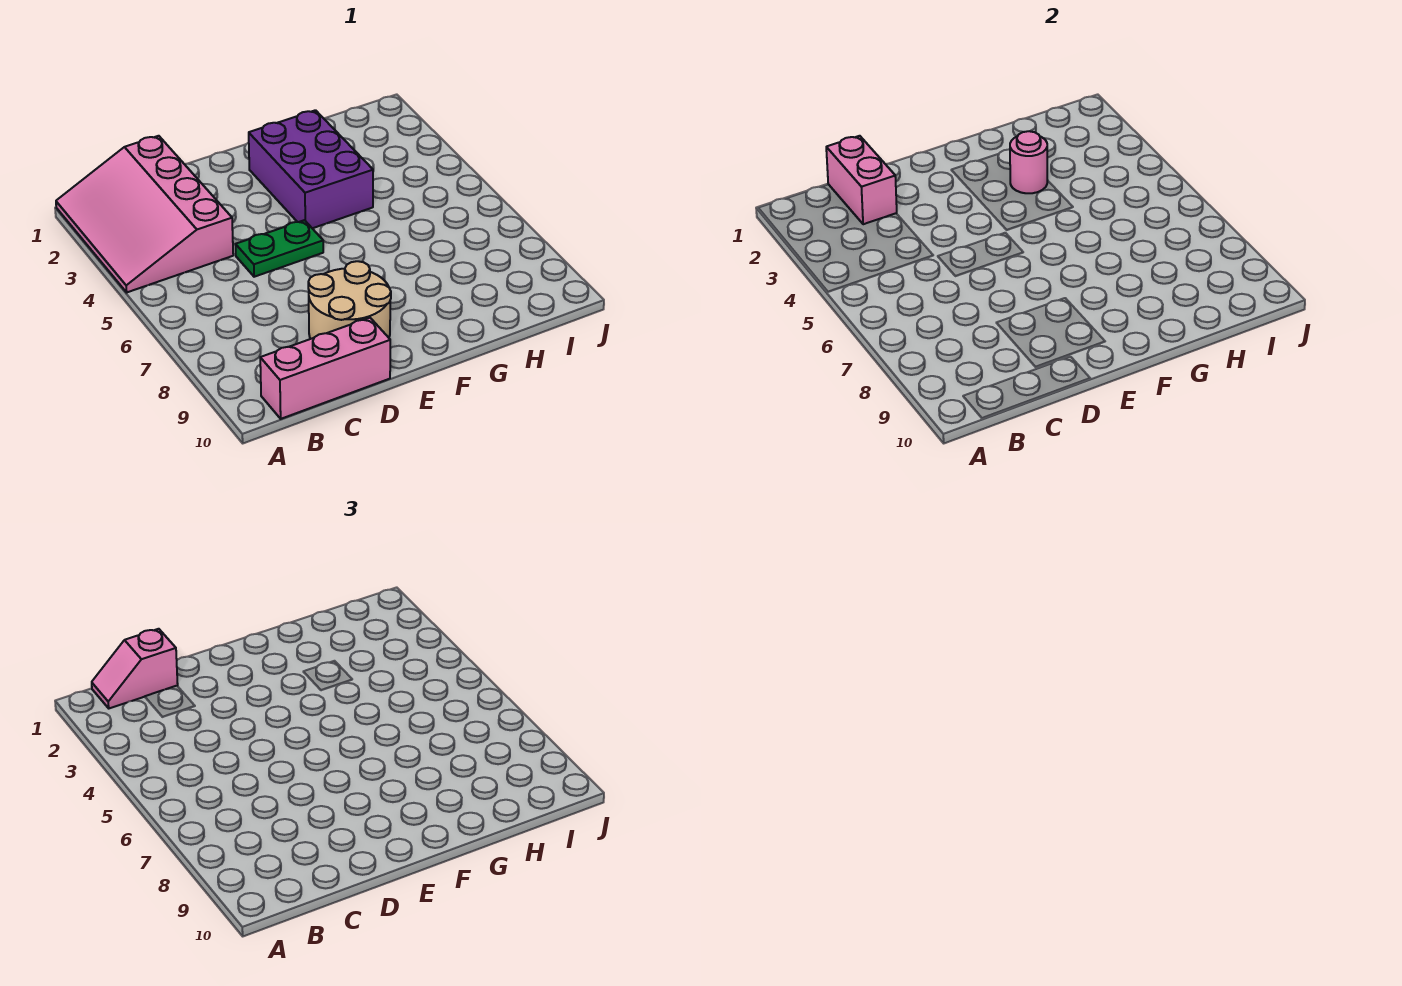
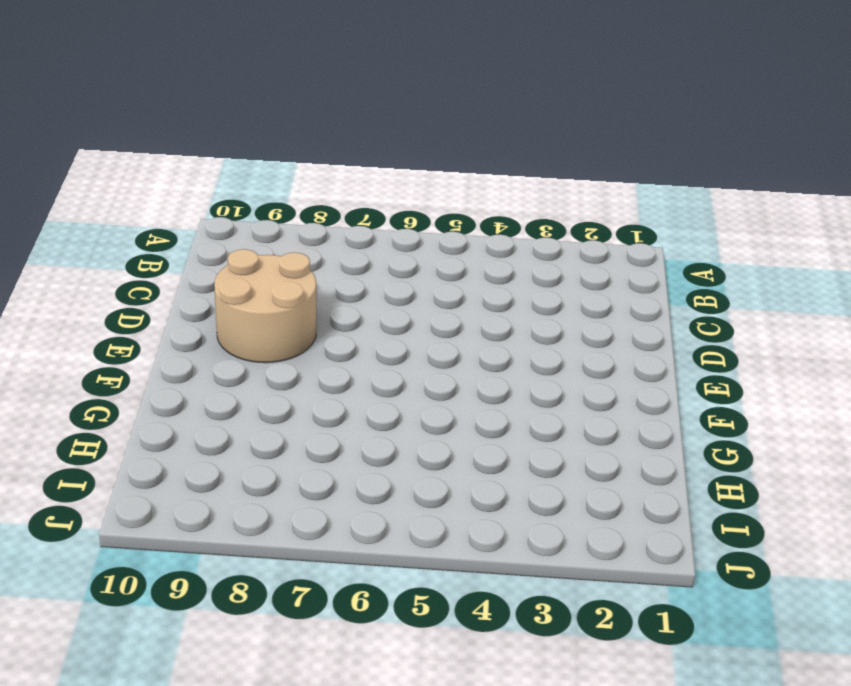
none -> pink 3x4 slope [56,136,233,292]
none -> pink 1x3 brick [260,318,390,419]

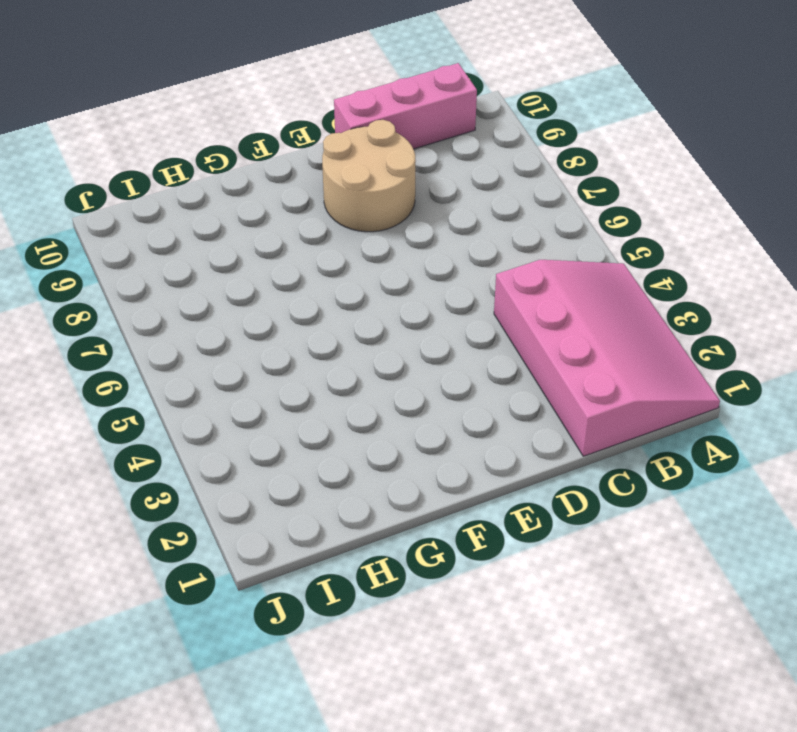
none -> green 1x2 plate [236,220,323,277]
none -> purple 2x3 brick [249,110,373,228]

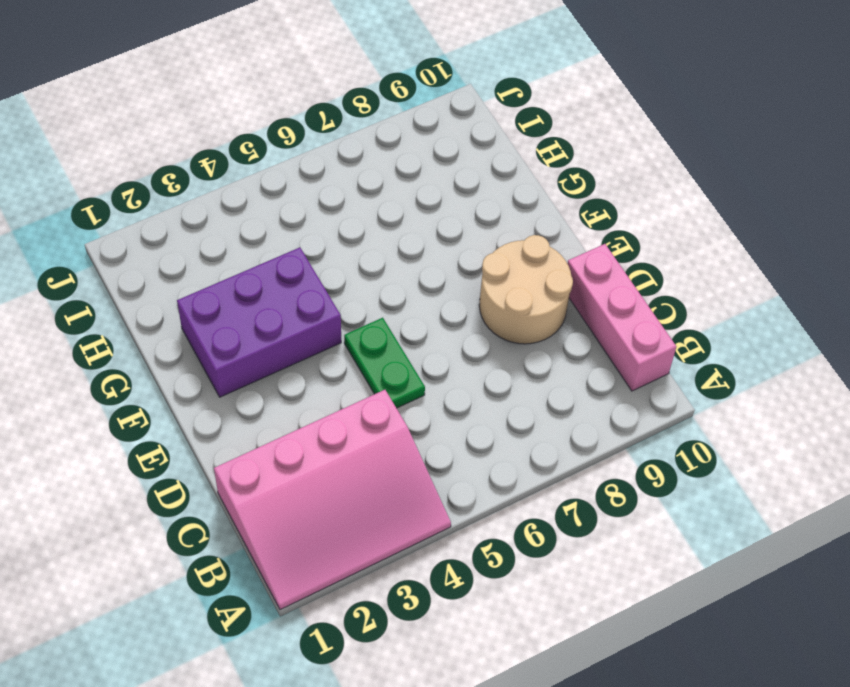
none -> pink 1x2 brick [826,136,897,224]
none -> pink 1x1 round brick [1010,131,1047,193]

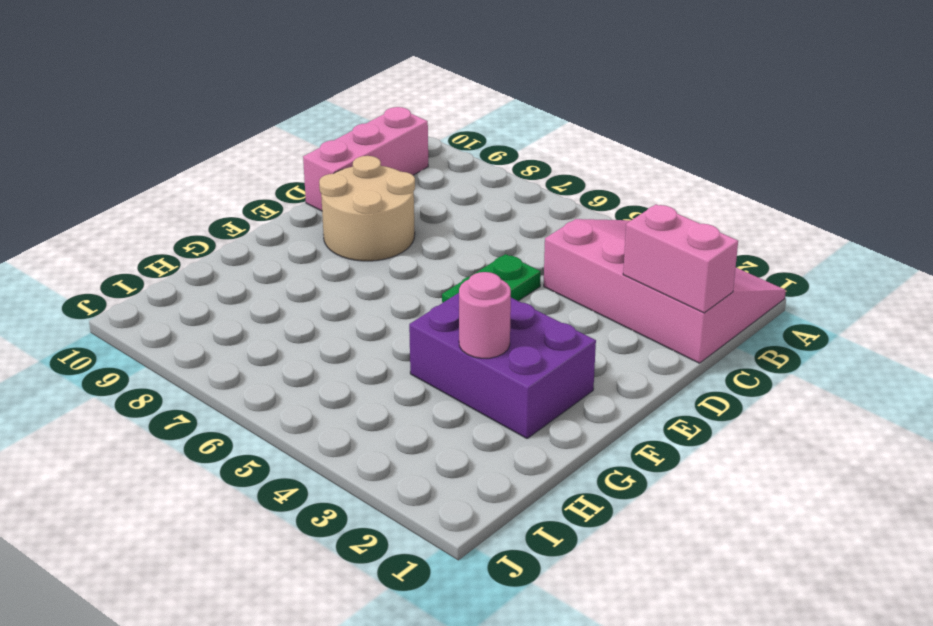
none -> pink 1x2 slope [92,629,178,708]

